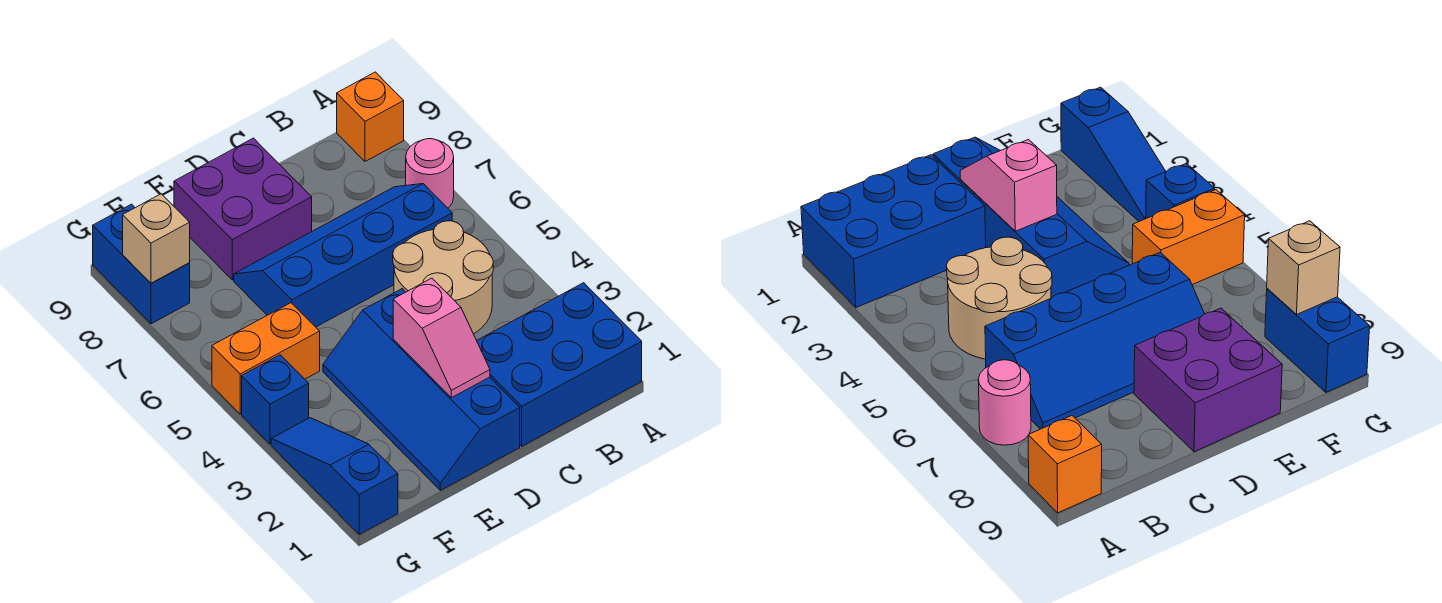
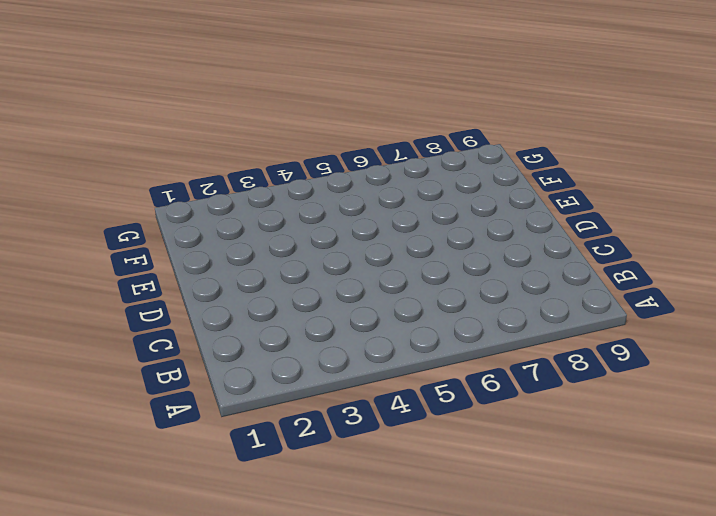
none -> blue 2x3 brick [477,283,642,446]
none -> pink 1x1 round brick [406,139,454,208]
none -> orange 1x1 brick [337,72,404,161]

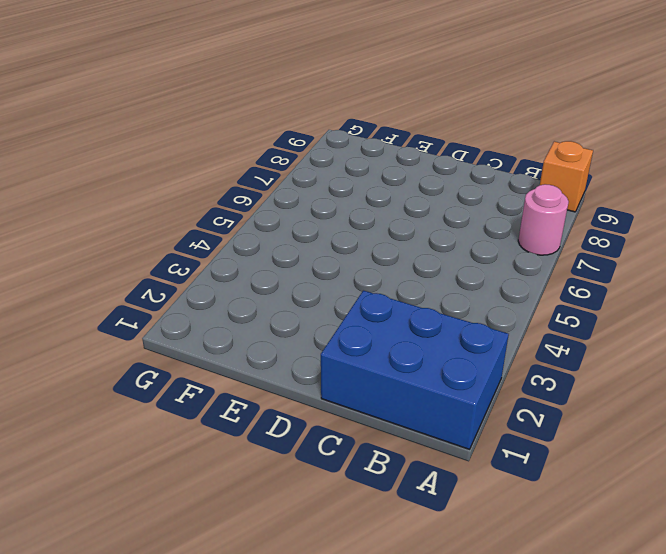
none -> tan 2x2 round brick [393,221,493,334]
none -> blue 2x4 slope [234,184,452,327]
none -> blue 2x4 slope [323,289,520,490]

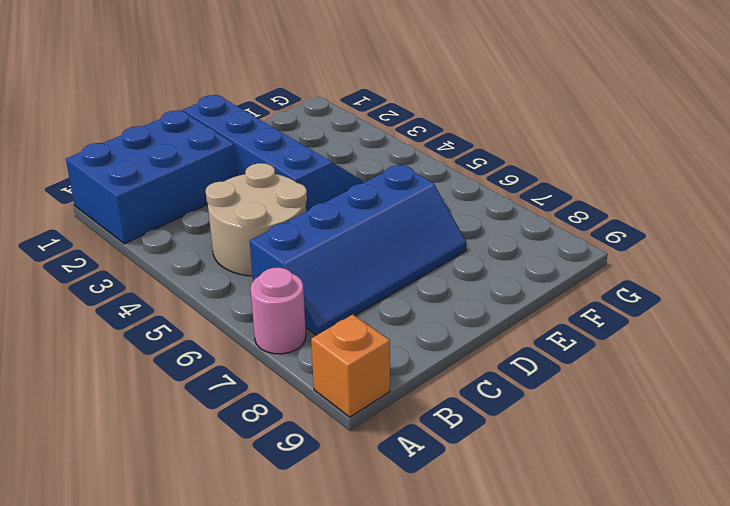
none -> purple 2x2 brick [174,138,312,280]
none -> orange 1x2 brick [212,303,320,414]
none -> blue 1x3 slope [271,418,398,534]

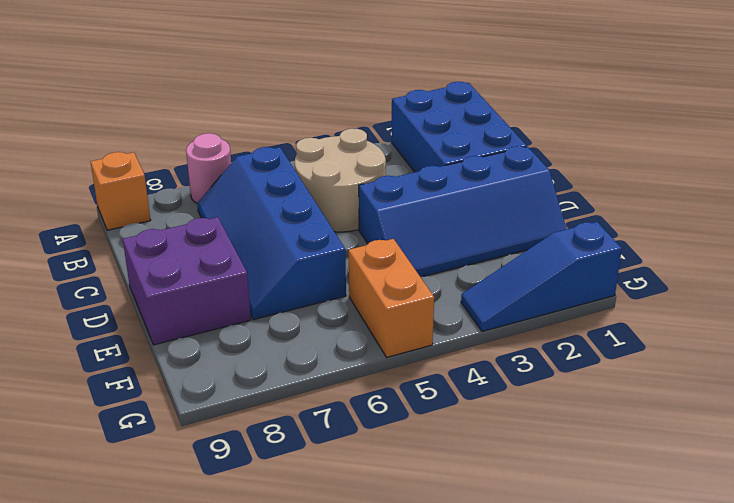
none -> blue 1x1 brick [242,355,309,444]
none -> blue 1x2 brick [93,204,190,324]
none -> pink 1x2 slope [393,278,490,398]

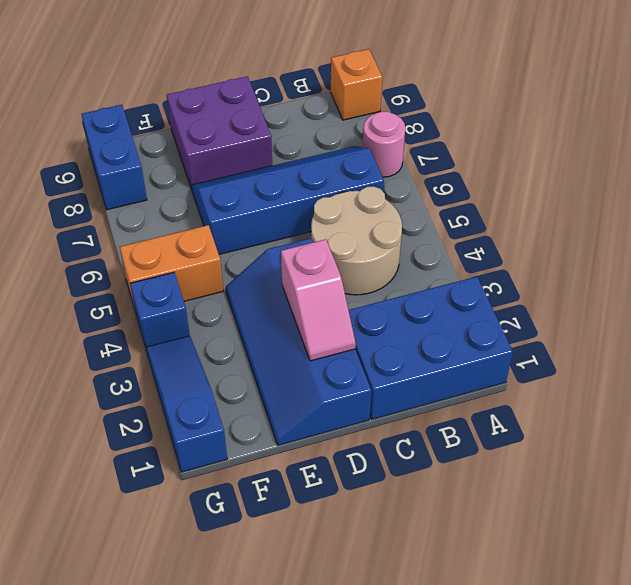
none -> tan 1x1 brick [123,194,190,283]

